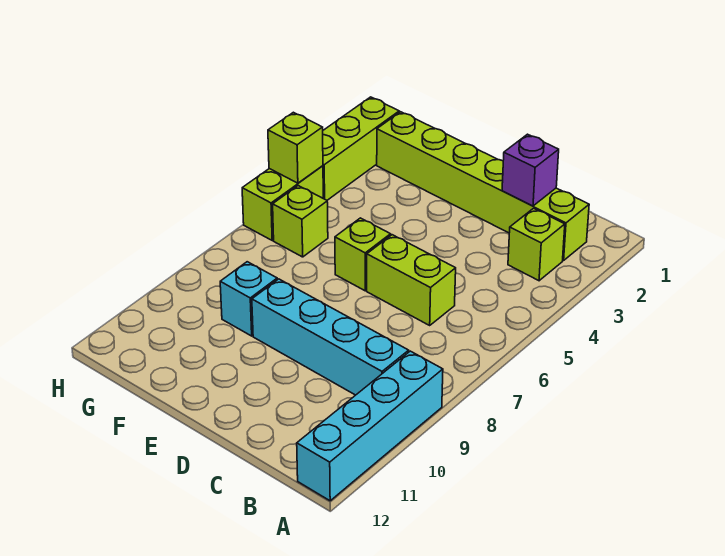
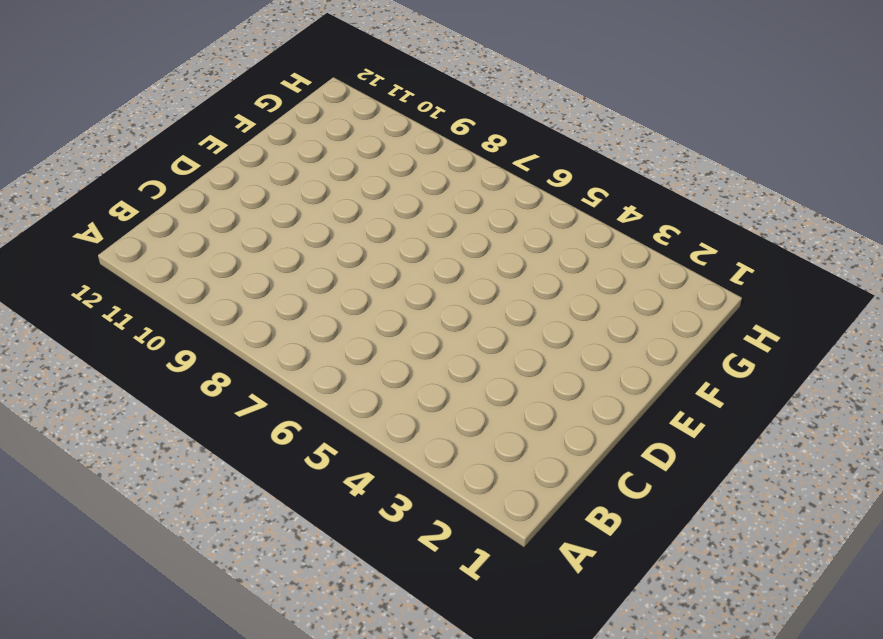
none -> cyan 1x4 brick [297,351,443,501]
none -> lime 1x6 brick [377,112,589,261]
none -> lime 1x1 brick [508,208,565,281]

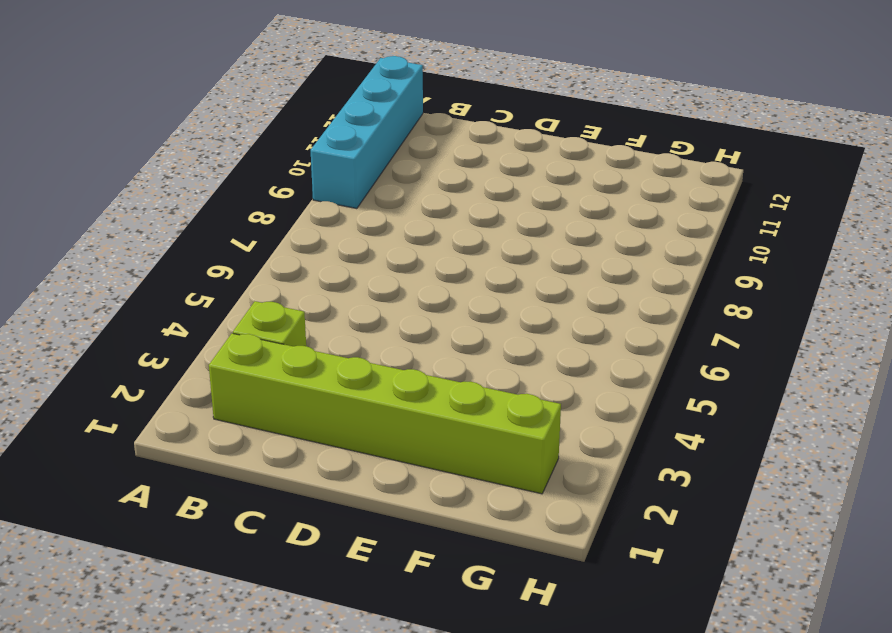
none -> cyan 1x4 brick [252,279,409,395]
none -> lime 1x2 brick [367,235,456,325]
none -> lime 1x1 brick [335,218,391,291]

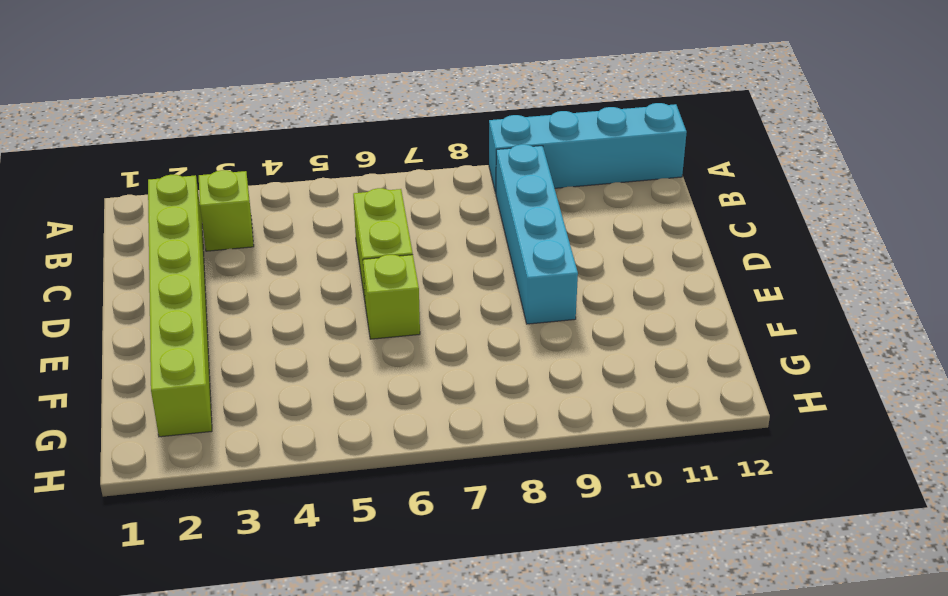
none -> cyan 1x1 brick [220,262,277,336]
none -> lime 1x1 brick [273,186,328,257]
none -> lime 1x3 brick [323,97,399,200]

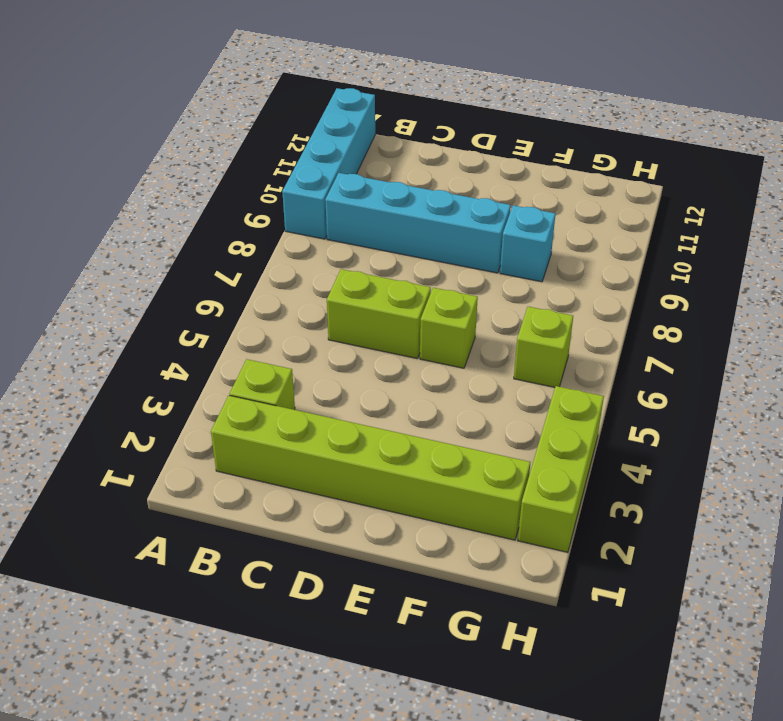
none -> lime 1x2 brick [242,166,323,240]
none -> purple 1x1 brick [502,134,559,206]
none -> lime 1x1 brick [268,112,323,183]

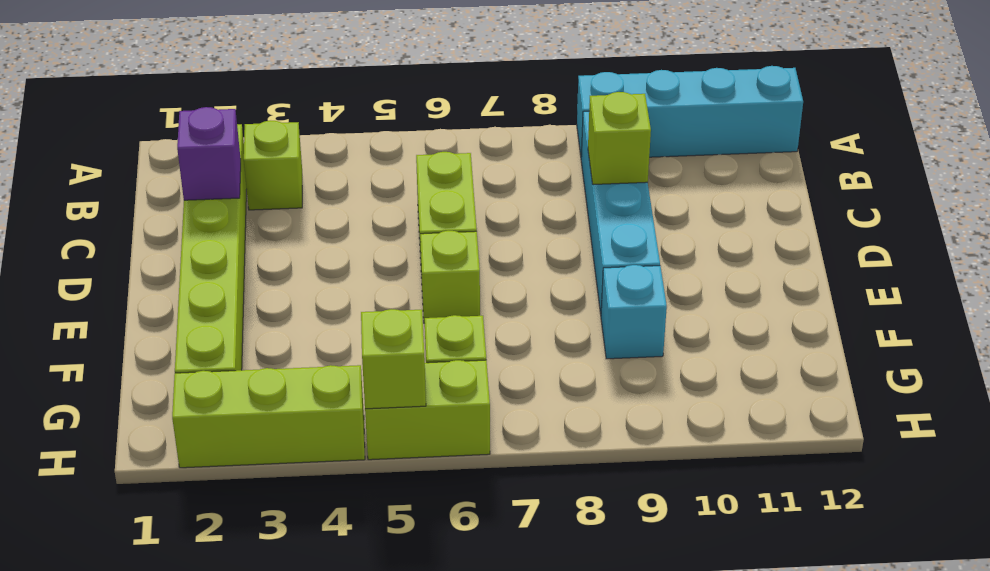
lime 1x1 brick [588,92,651,185] -> none

